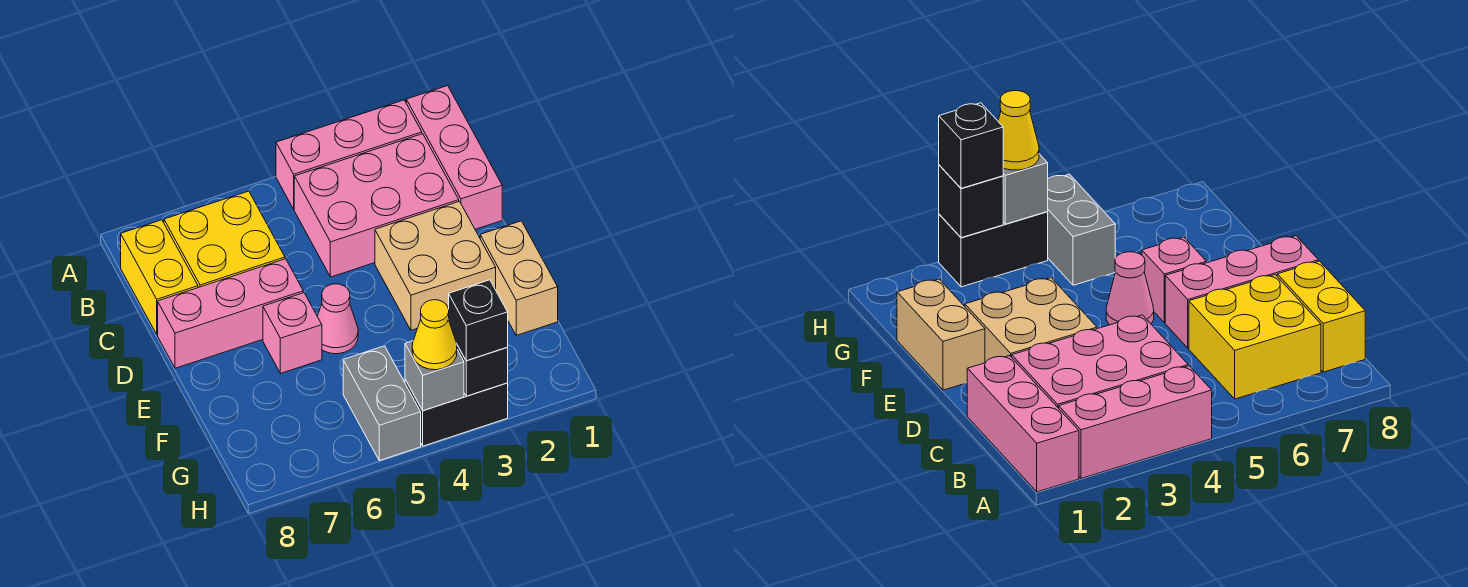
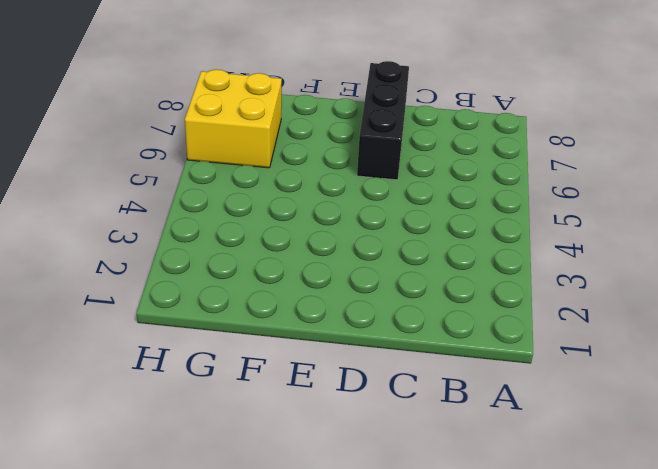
black 1x3 brick [357,61,409,180] -> pink 1x3 brick [158,259,303,368]
yellow 2x2 brick [185,70,282,168] -> yellow 2x2 brick moved to [164,191,285,288]
none -> pink 1x3 brick [406,86,502,229]
none -> pink 1x3 brick [276,100,422,209]
none -> pink 2x3 brick [294,134,459,277]

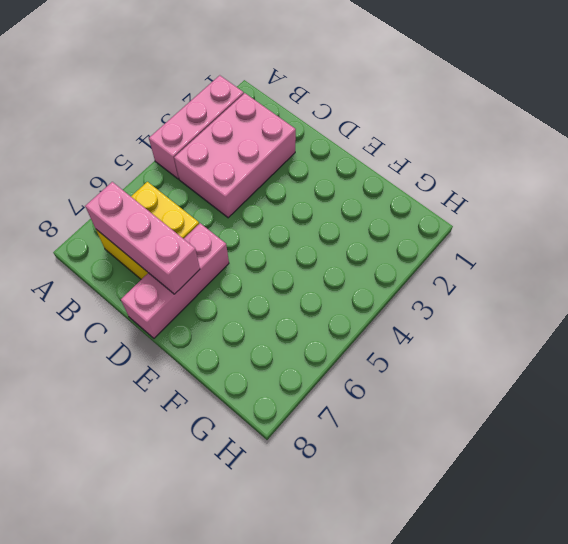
pink 1x3 brick [85,182,200,294] -> pink 1x3 brick moved to [406,86,502,229]
none -> yellow 1x2 brick [121,220,198,334]
none -> tan 2x2 brick [375,201,496,330]
none -> tan 1x2 brick [480,221,558,335]

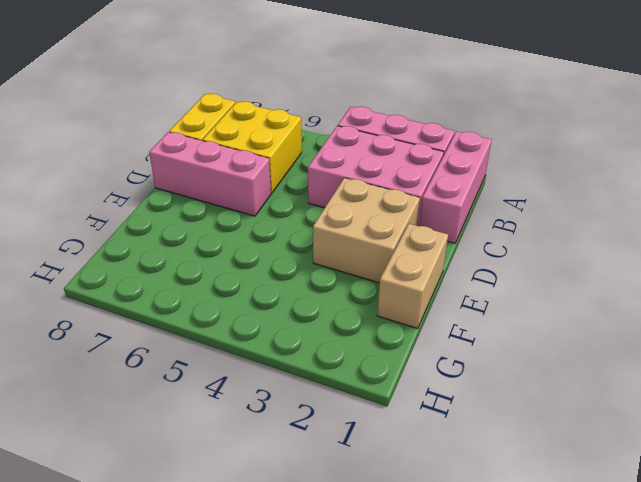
none -> pink 1x1 cone [317,284,358,354]
none -> pink 1x1 brick [263,293,322,373]
none -> grey 1x2 brick [343,346,421,461]

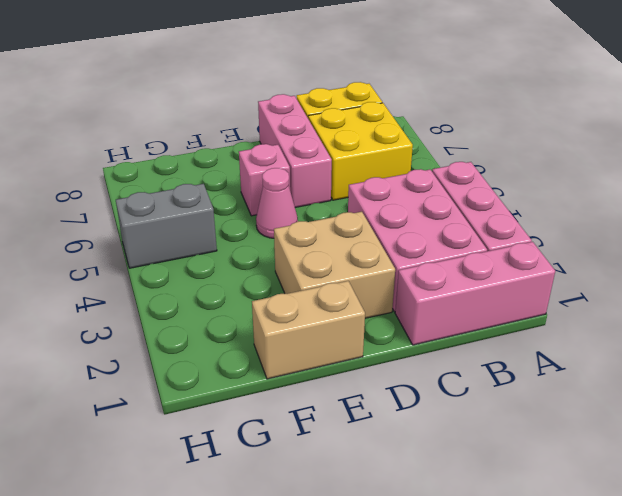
none -> black 1x2 brick [405,379,508,446]
none -> black 1x1 brick [457,345,508,396]
none -> grey 1x1 brick [405,341,464,411]

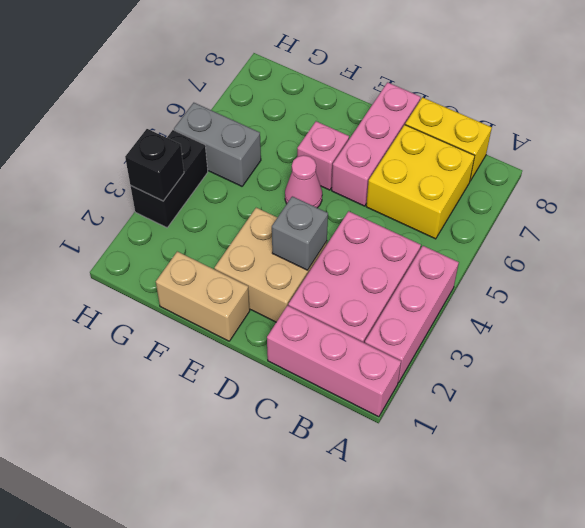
grey 1x1 brick [272,196,328,270] -> grey 1x1 brick moved to [405,341,464,411]
none -> black 1x1 brick [448,280,508,361]
none -> yellow 1x1 cone [412,300,457,370]

